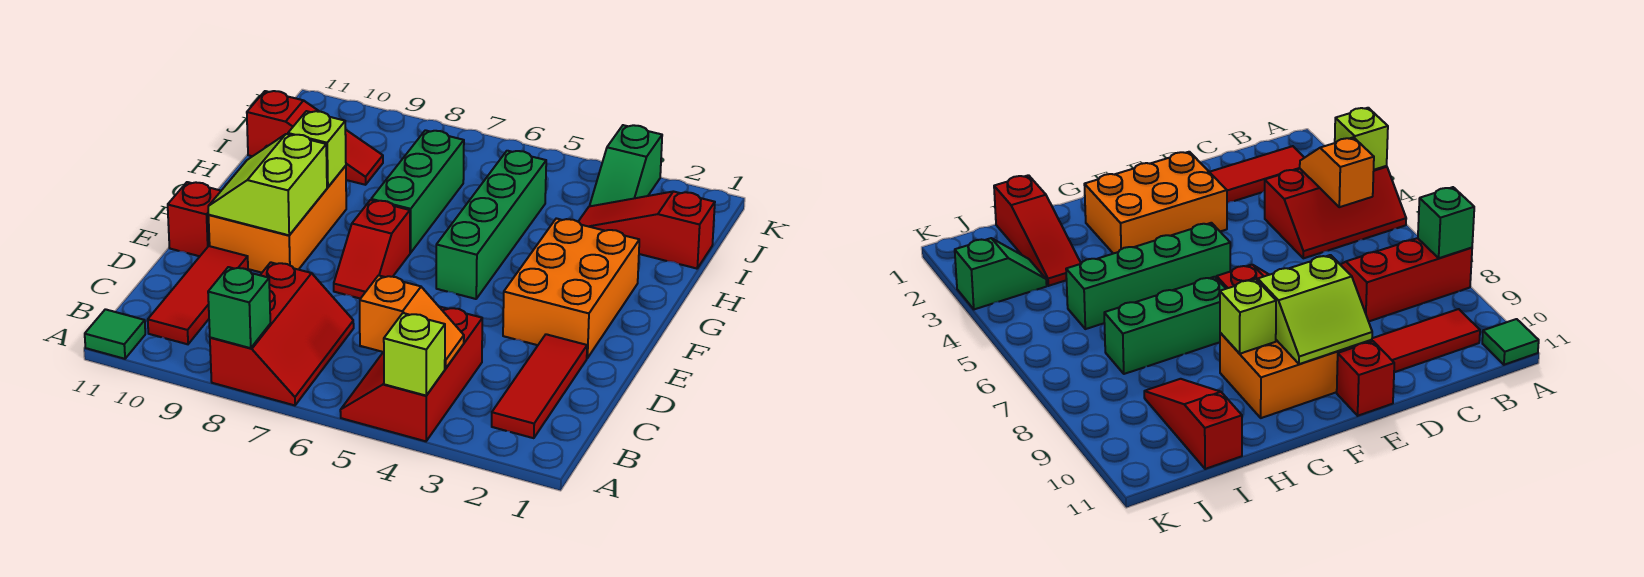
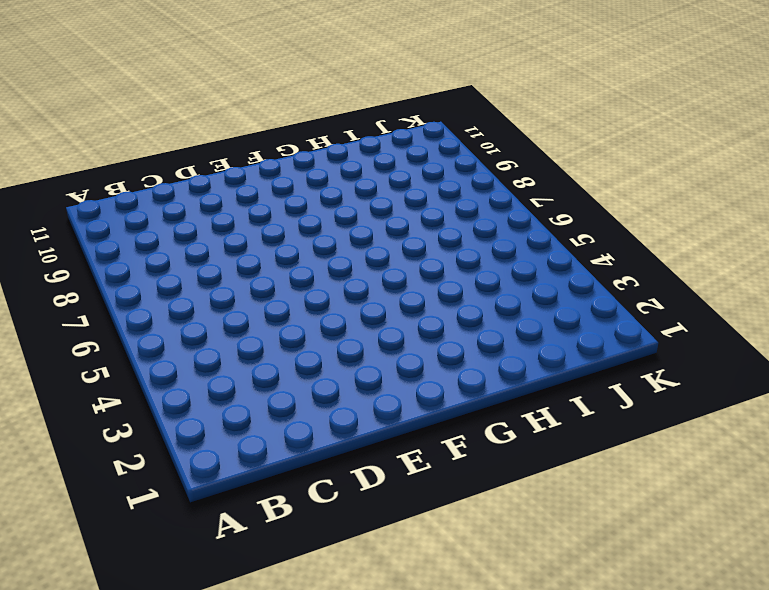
none -> red 2x3 slope [340,307,482,441]
none -> red 2x3 slope [210,262,354,405]
none -> green 1x1 tile [85,309,145,359]

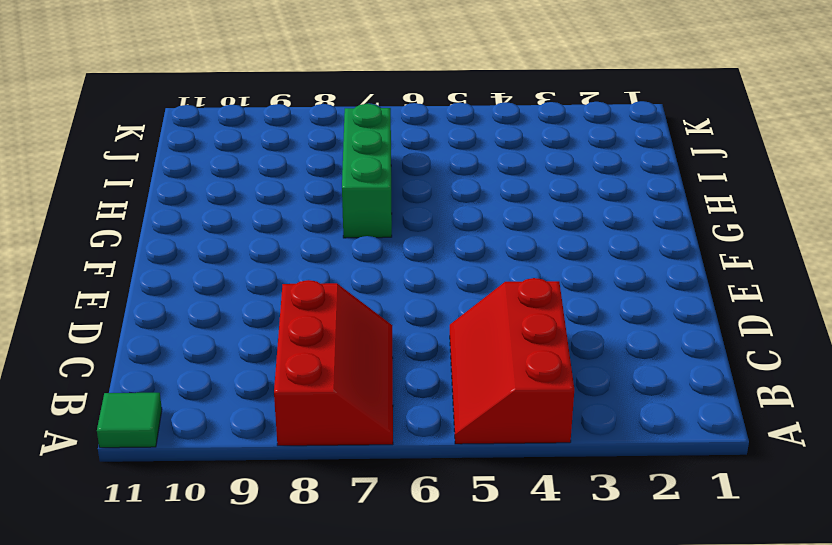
none -> red 1x3 tile [492,334,587,438]
none -> red 1x3 tile [148,246,248,344]
none -> orange 2x3 brick [503,218,639,358]

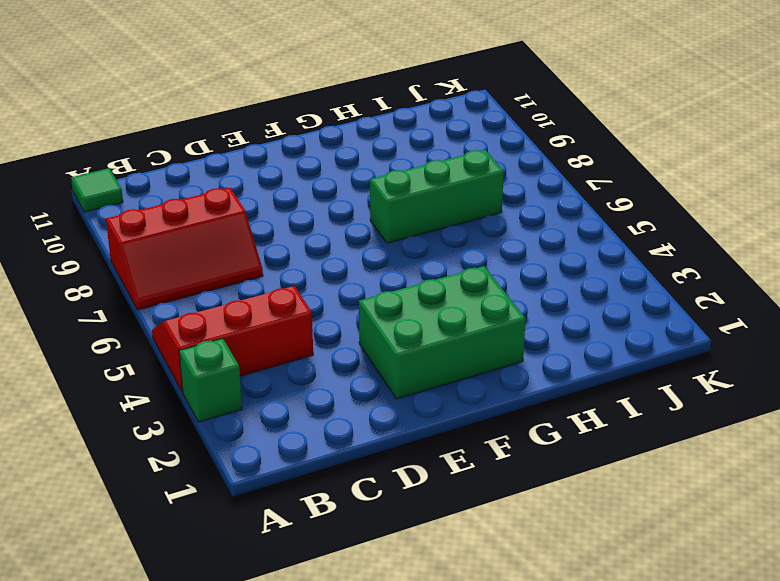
green 1x1 brick [179,338,242,422] -> green 1x1 brick moved to [208,267,270,348]
green 2x3 brick [359,266,526,399] -> orange 2x3 brick [503,218,639,358]
none -> red 1x3 tile [492,334,587,438]
none -> red 1x3 tile [148,246,248,344]
none -> red 1x2 slope [334,200,410,299]

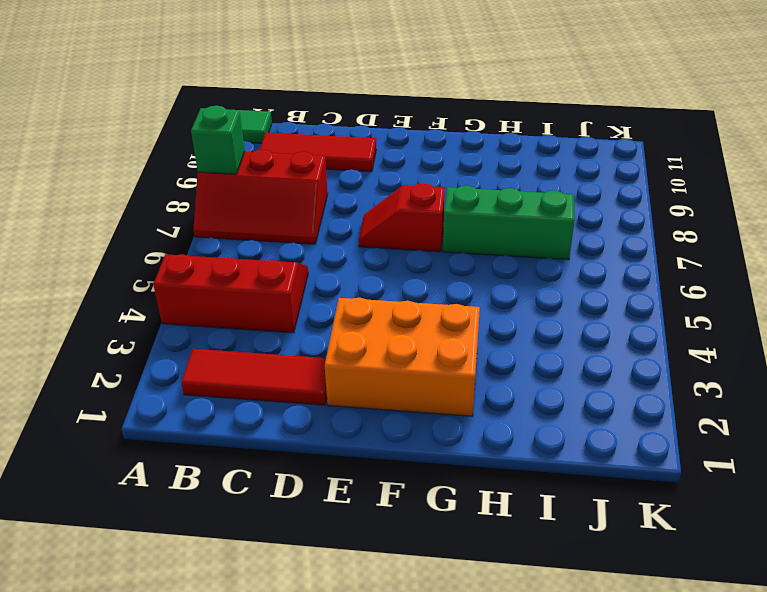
none -> orange 2x3 brick [209,146,346,273]
none -> red 1x1 brick [168,182,221,256]
none -> green 1x4 brick [436,151,546,299]

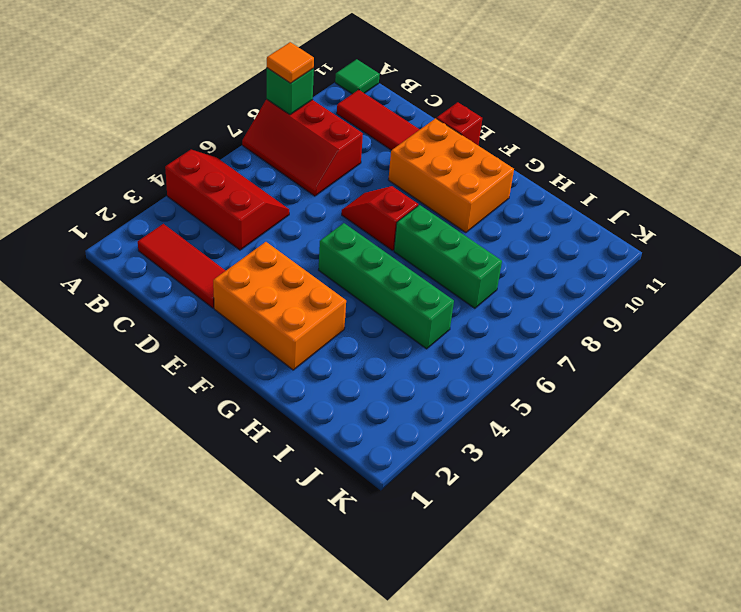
orange 1x1 tile [267,42,314,83] -> none
none -> red 1x3 slope [578,191,715,269]
none -> red 1x3 slope [247,91,383,185]
none -> green 1x2 slope [590,125,662,206]

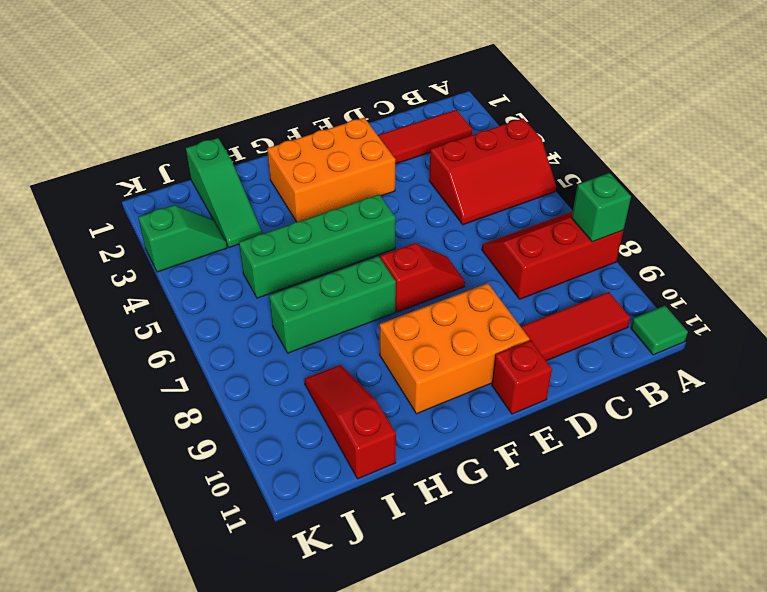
green 1x3 slope [186,138,262,248] -> red 1x3 slope [578,191,715,269]
none -> lime 1x1 brick [384,313,445,396]
none -> orange 1x2 slope [360,275,464,369]
none -> lime 2x2 slope [208,134,327,235]

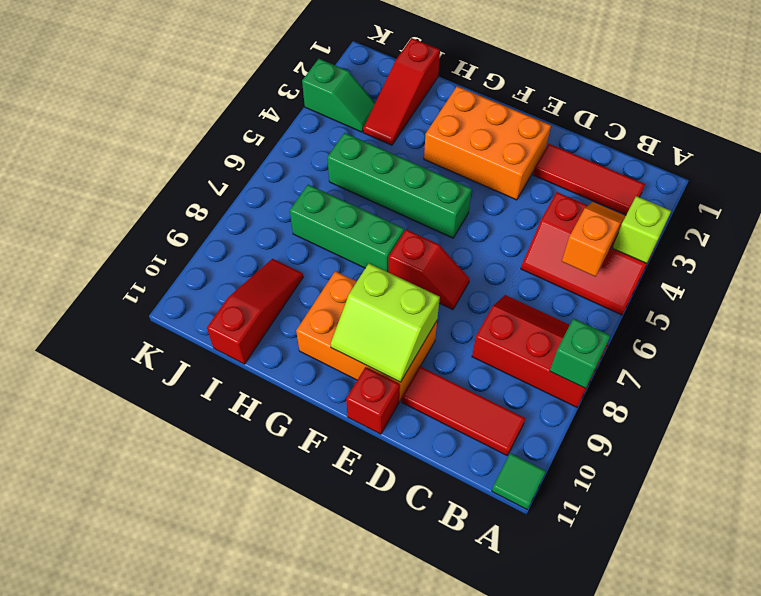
none -> lime 1x1 brick [288,111,346,187]

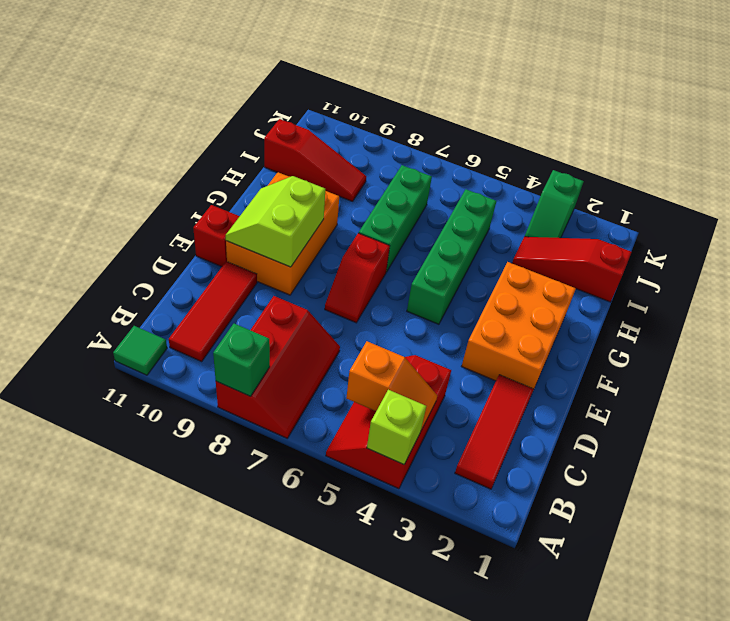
none -> lime 1x1 brick [288,111,346,187]

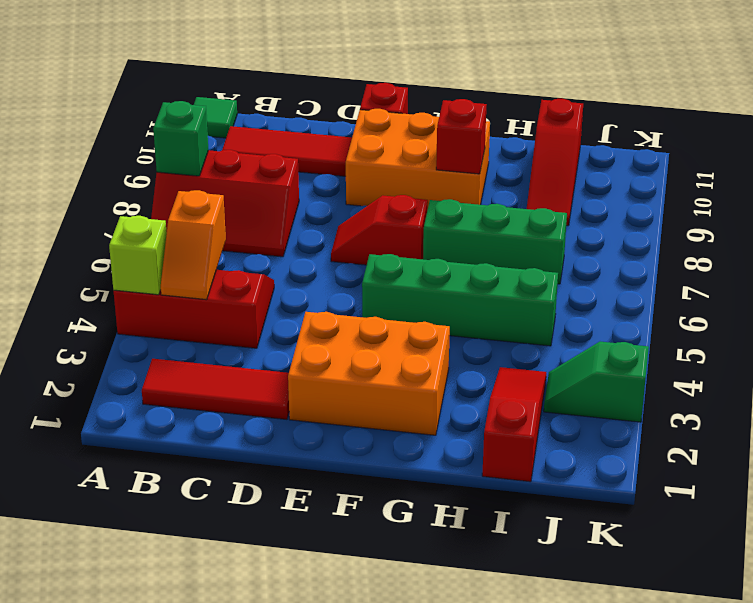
red 1x1 brick [436,99,487,174] -> lime 1x1 brick [288,111,346,187]
none -> lime 2x2 slope [208,134,327,235]

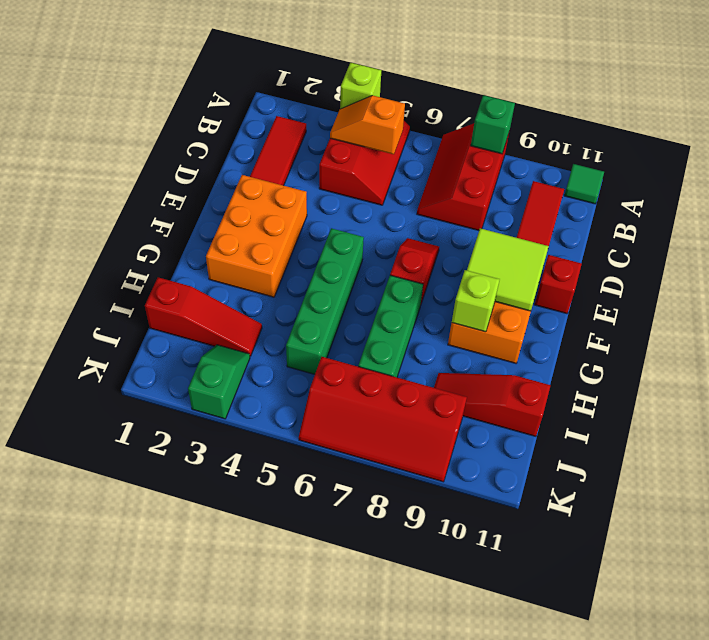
lime 2x2 tile [467,228,549,311] -> lime 2x2 slope [208,134,327,235]
red 2x4 slope [299,357,467,482] -> none

